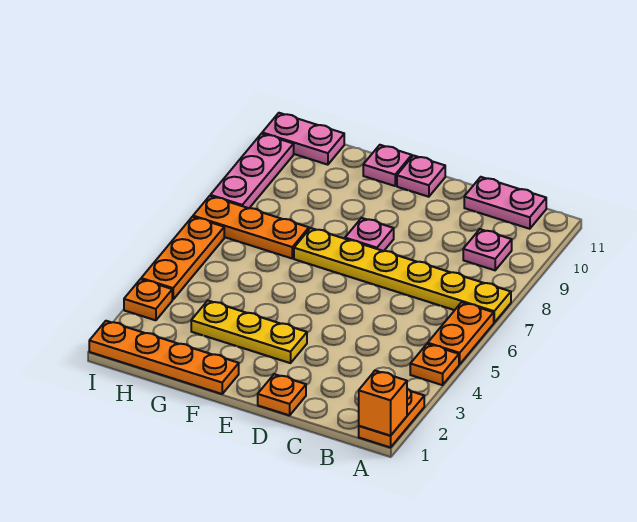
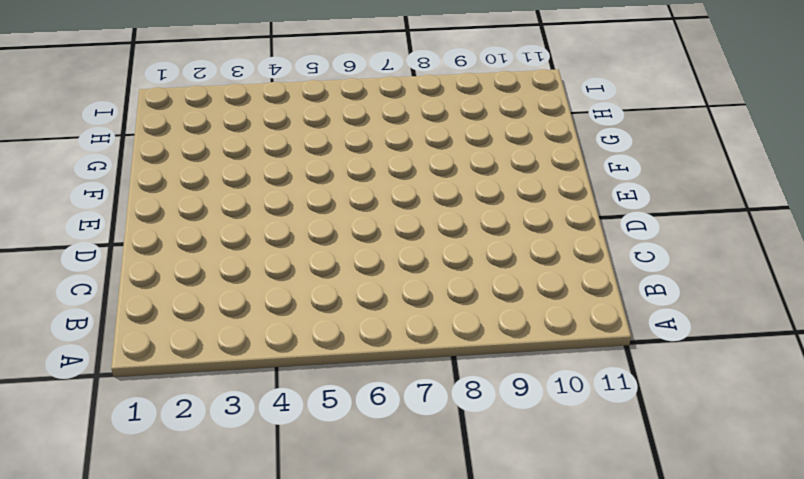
none -> orange 1x2 plate [359,389,424,448]
none -> orange 1x1 plate [410,344,459,385]
none -> orange 1x2 plate [428,302,494,364]

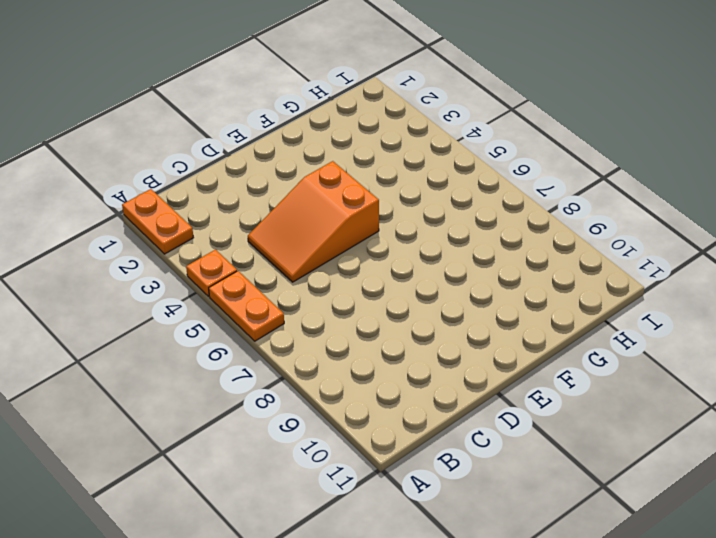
orange 2x3 slope [248,161,379,282] -> none
none -> yellow 1x6 plate [294,228,511,322]
none -> pink 1x1 plate [463,229,512,270]
none -> pink 1x2 plate [464,177,546,229]

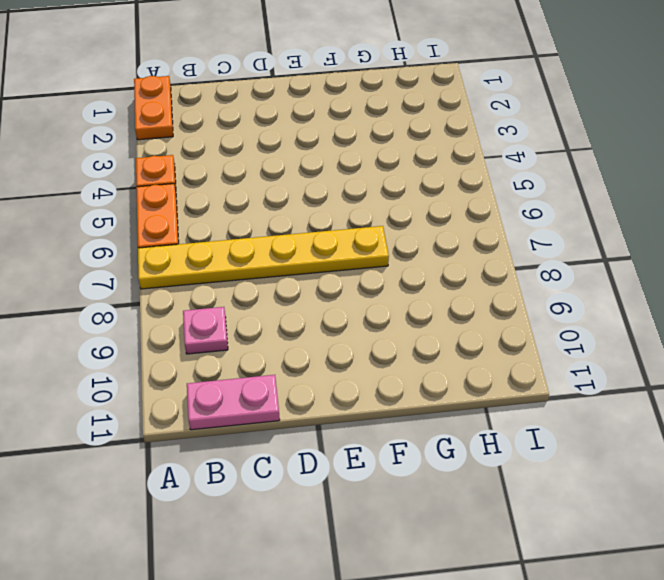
none -> orange 1x1 plate [258,374,306,415]
none -> yellow 1x3 plate [191,301,307,363]
none -> pink 1x1 plate [345,218,394,251]

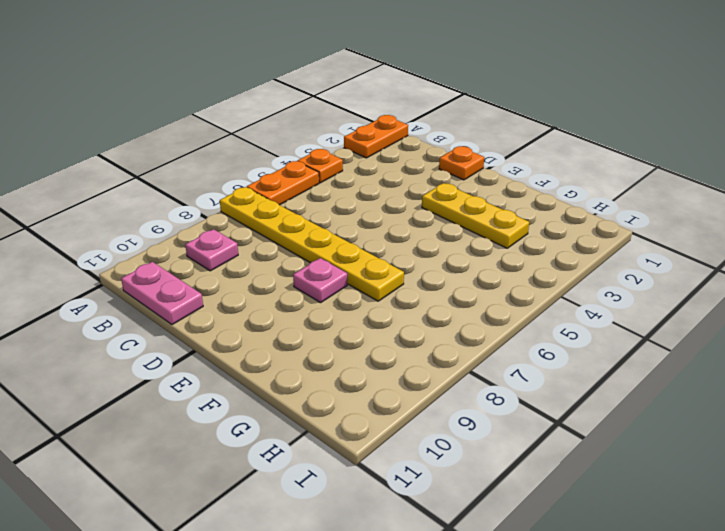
none -> pink 1x1 plate [397,156,445,197]
none -> orange 1x4 plate [89,321,239,394]
none -> pink 1x1 plate [363,145,412,186]

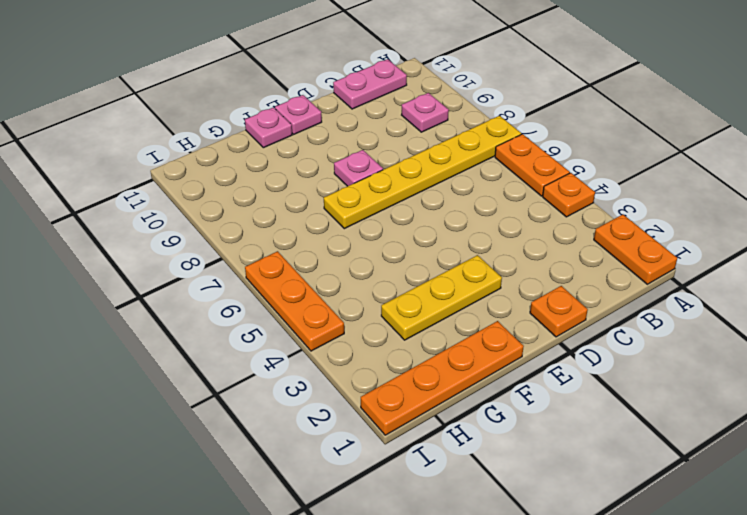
none -> orange 1x3 plate [193,196,309,258]
none -> pink 1x2 plate [262,113,344,165]
none -> orange 1x1 plate [124,279,172,320]

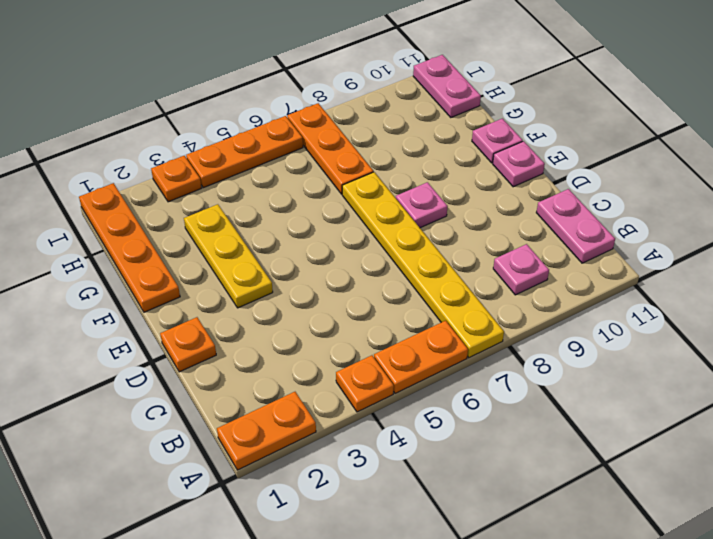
none -> pink 1x3 plate [210,134,294,208]
none -> orange 1x1 brick [359,371,407,436]

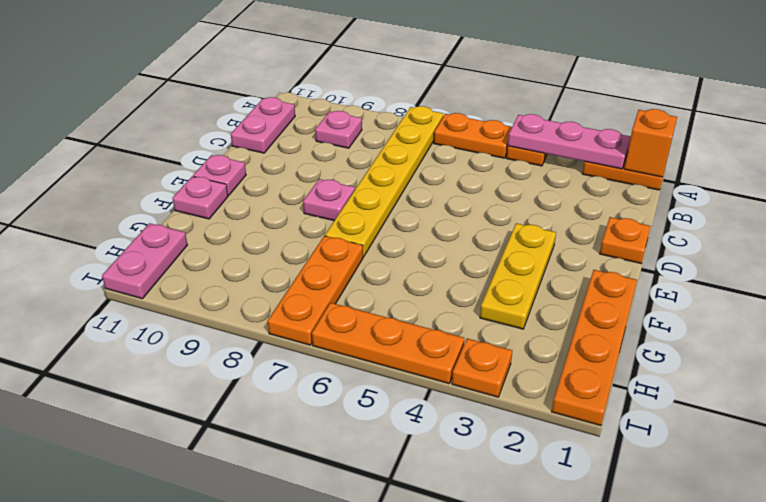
pink 1x3 plate [508,114,631,169] -> pink 1x3 plate moved to [210,134,294,208]

